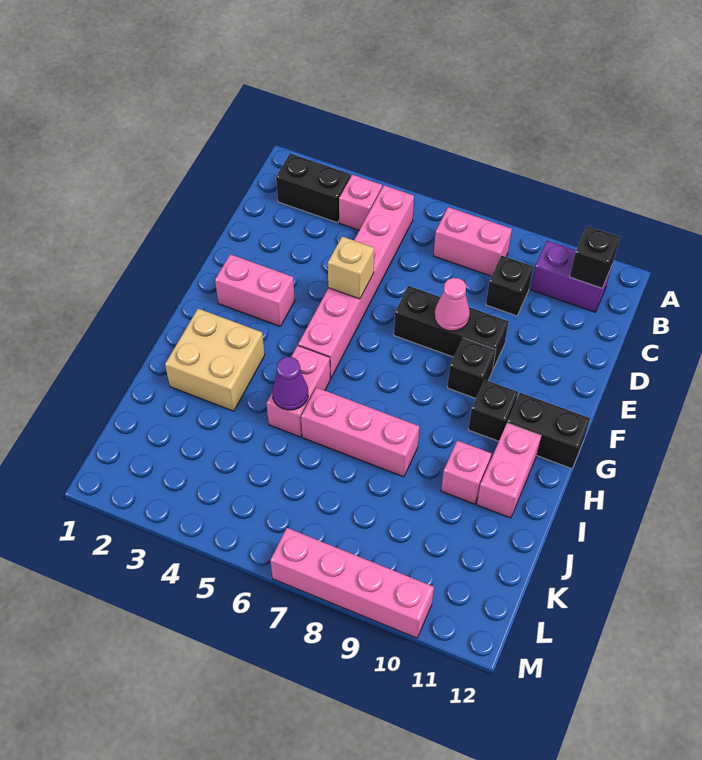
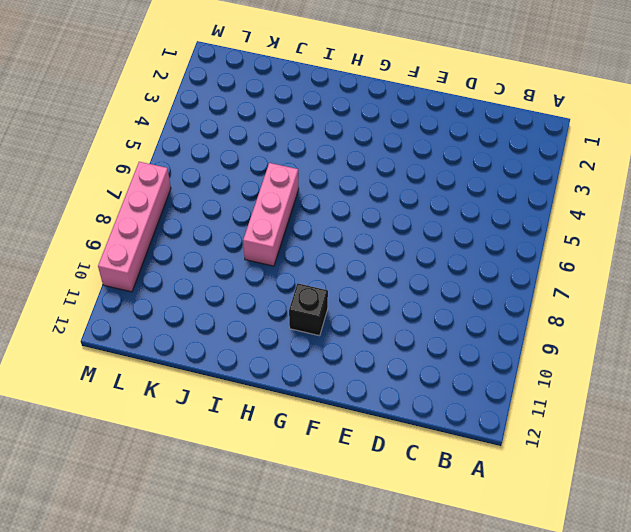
none -> black 1x2 brick [276,154,351,223]
none -> pink 1x1 brick [339,175,382,230]
none -> pink 1x6 brick [298,185,414,379]

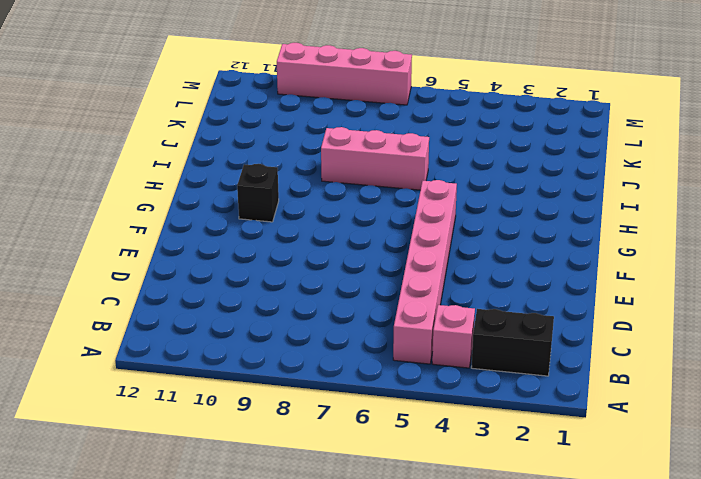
none -> pink 1x2 brick [434,207,512,276]
none -> purple 1x2 brick [531,241,612,312]
none -> black 1x1 brick [486,256,533,316]

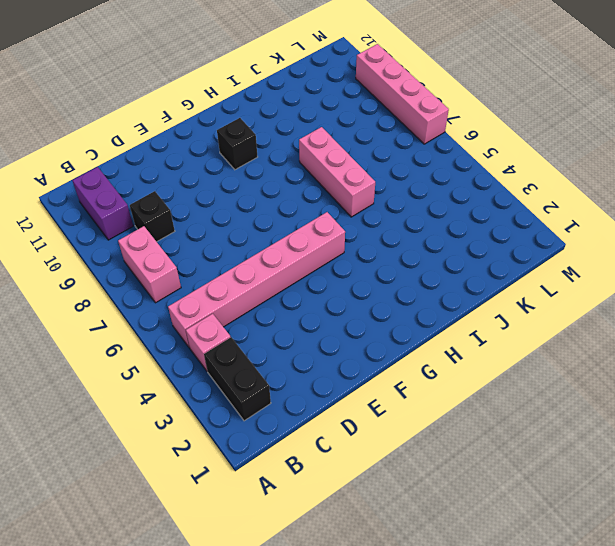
none -> black 1x3 brick [394,286,509,371]
none -> pink 1x2 brick [215,254,295,326]
none -> black 1x1 brick [447,338,496,398]

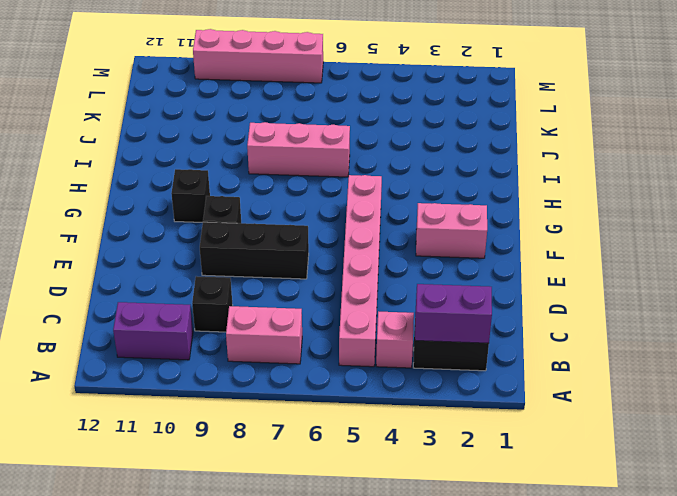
purple 1x2 brick [415,284,492,343] -> none
none -> black 1x2 brick [507,393,590,469]
none -> tan 2x2 brick [165,309,265,411]
none -> pink 1x2 brick [267,345,330,437]

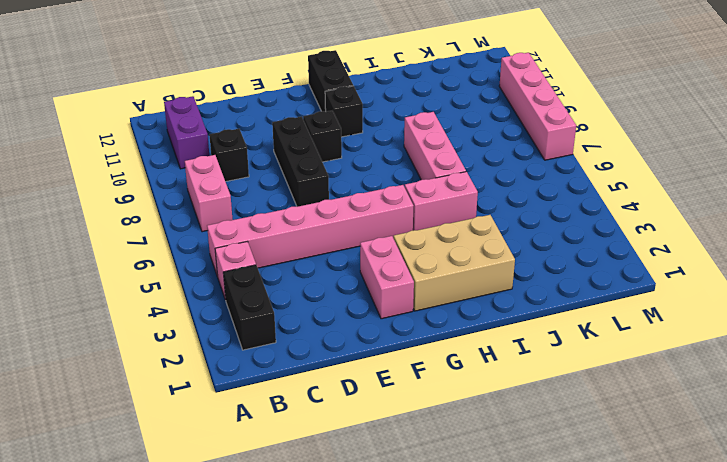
tan 2x3 brick [394,215,515,311] -> tan 2x2 brick [165,309,265,411]
none -> pink 1x2 brick [477,423,541,518]
none -> pink 1x1 brick [441,441,491,504]
none -> black 1x1 brick [570,226,620,288]

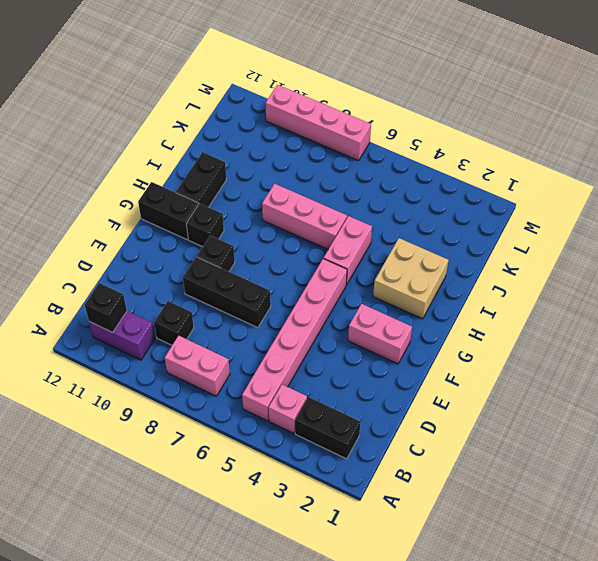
black 1x2 brick [176,152,226,207] -> pink 1x2 brick [477,423,541,518]
none -> pink 1x1 brick [441,441,491,504]
none -> tan 1x1 brick [328,237,374,299]
none -> pink 1x1 cone [434,278,470,331]

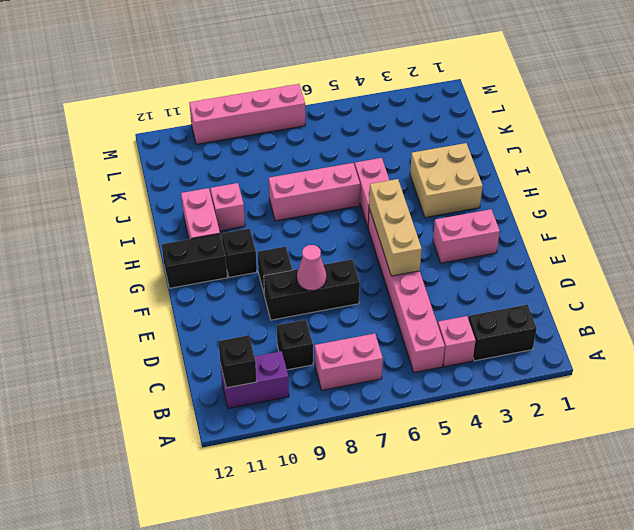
tan 1x3 brick [369,179,422,276] -> tan 1x1 brick [328,237,374,299]
none -> purple 1x1 cone [272,357,308,410]

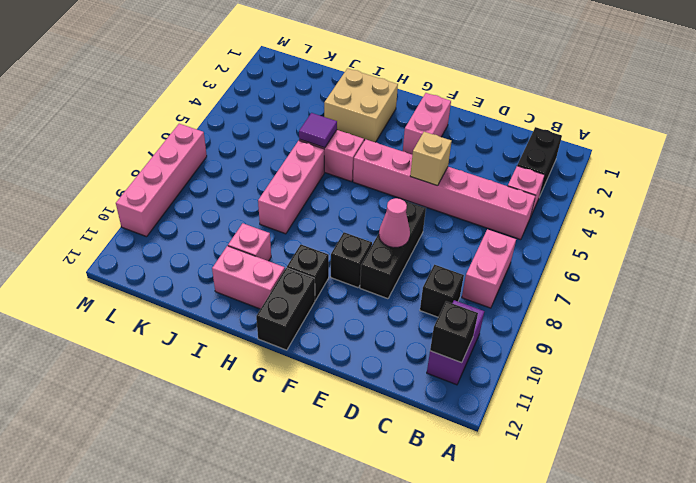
purple 1x1 tile [299,113,337,148] -> purple 1x1 cone [272,357,308,410]

